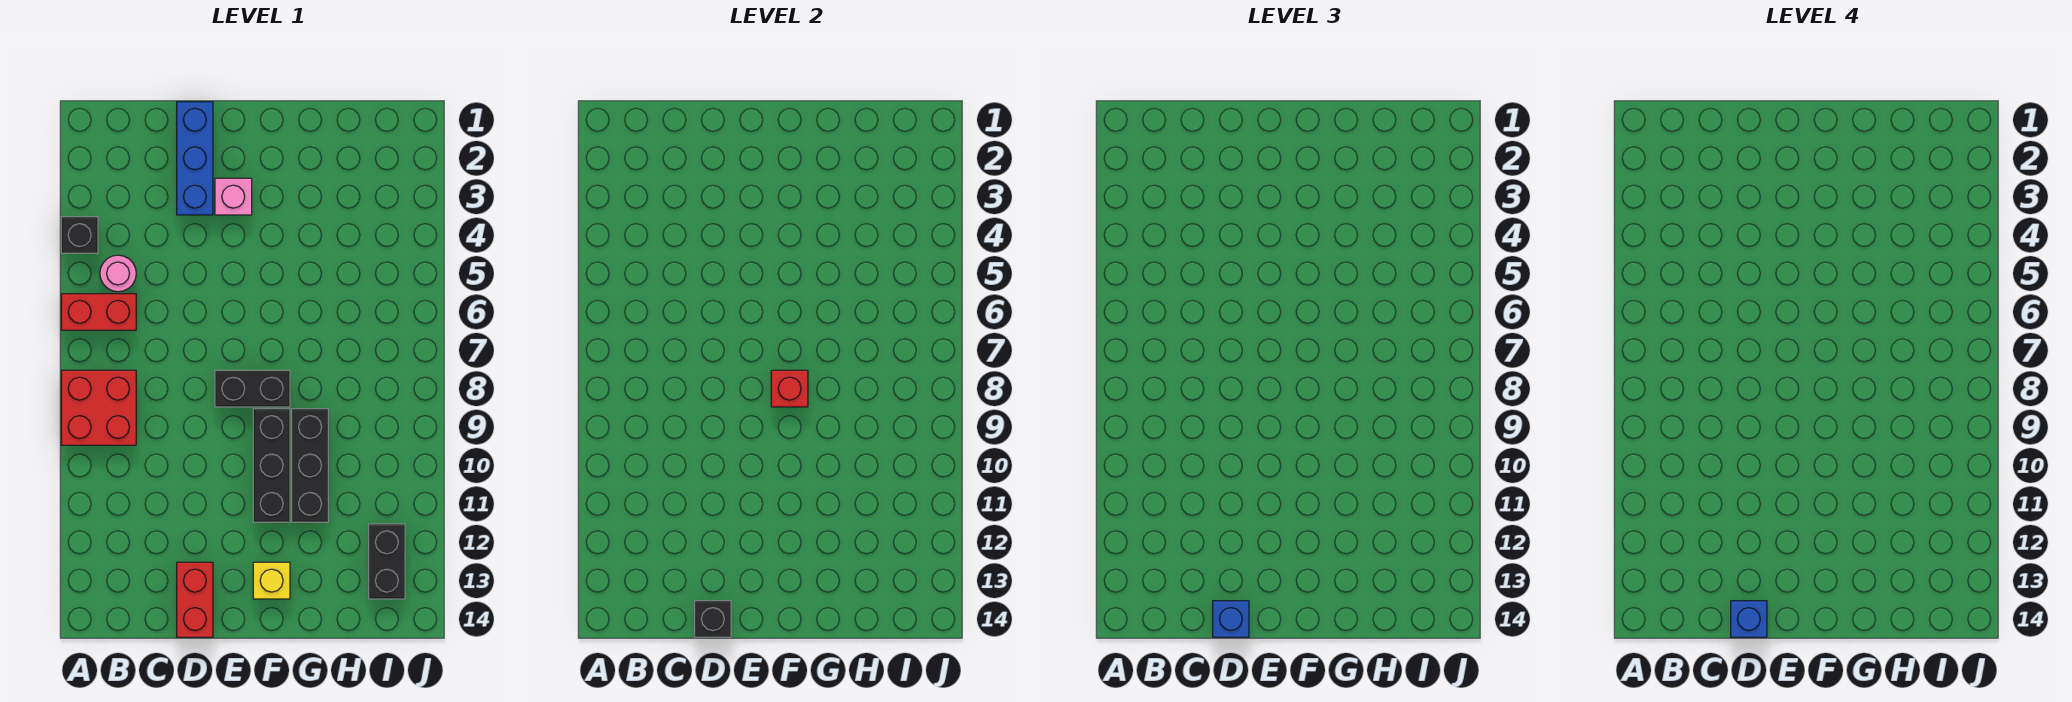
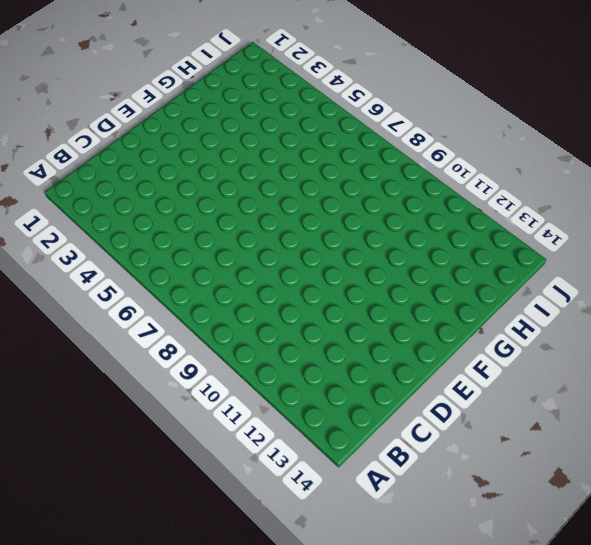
none -> black 1x1 brick [61,217,98,253]
none -> red 1x2 brick [61,294,136,330]
none -> red 2x2 brick [61,370,136,445]

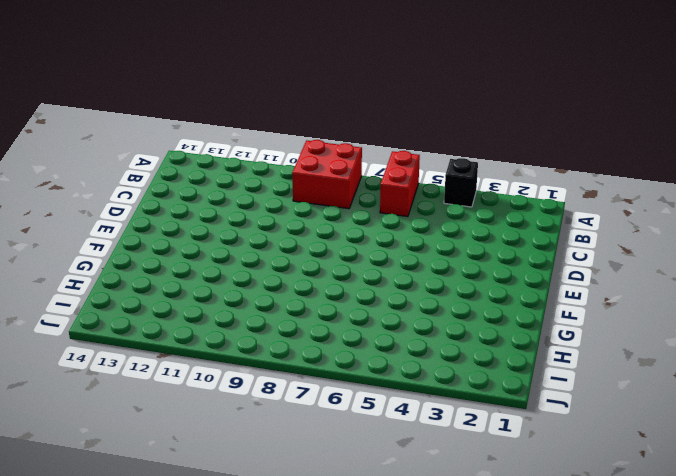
none -> pink 1x1 round brick [100,255,136,292]
none -> blue 1x3 brick [177,102,213,215]
none -> red 1x2 brick [177,562,213,637]

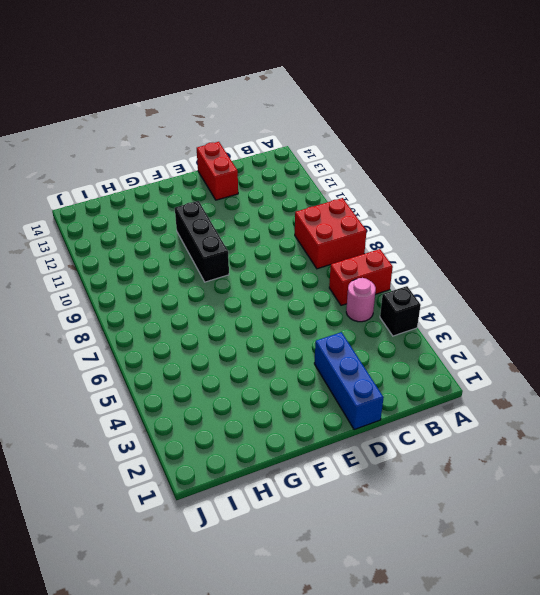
none -> pink 1x1 brick [215,178,252,215]
none -> black 1x2 brick [215,370,290,407]
none -> yellow 1x1 brick [253,562,290,599]

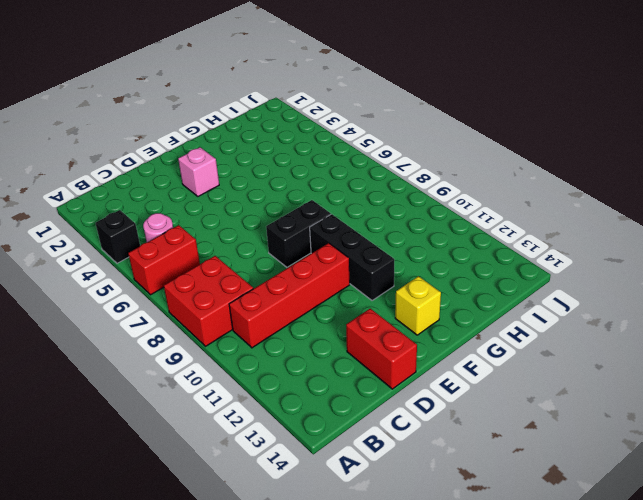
red 1x4 brick [229,243,350,348] -> none
none -> blue 1x3 brick [177,102,213,215]
none -> black 1x3 brick [292,409,328,522]
none -> black 1x2 brick [369,524,405,599]

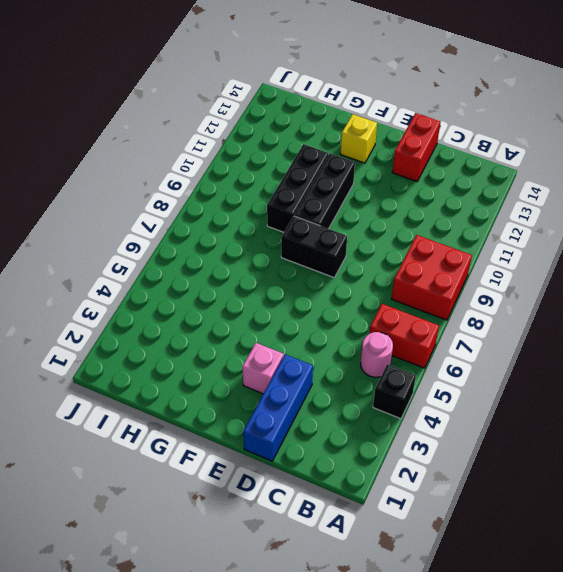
none -> black 1x2 brick [369,524,405,599]
none -> black 1x1 brick [695,601,731,637]
none -> red 1x1 brick [771,370,808,407]

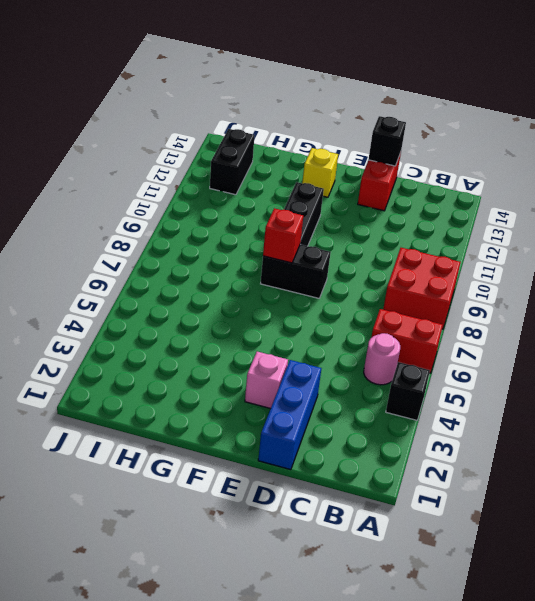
none -> black 1x3 brick [292,409,328,522]
none -> blue 1x1 brick [1213,601,1249,637]
none -> blue 1x1 brick [1731,601,1767,637]

